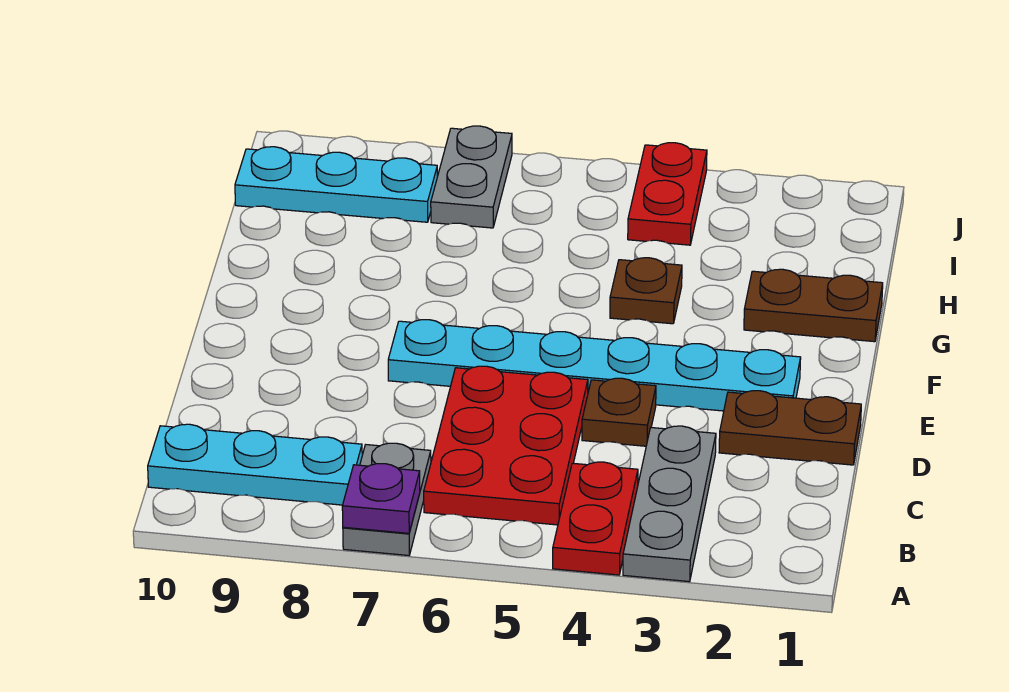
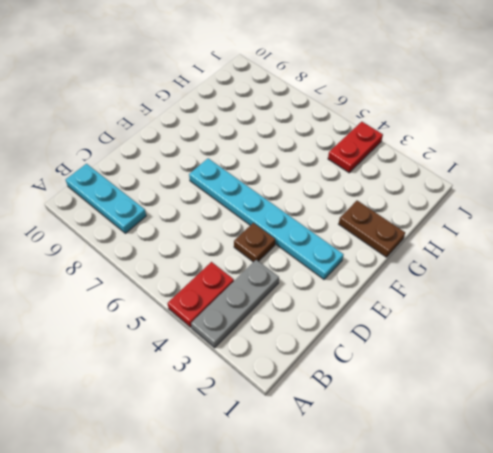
none -> grey 1x2 plate [343,443,431,555]
none -> red 2x3 plate [424,366,588,525]
none -> brown 1x2 plate [719,391,861,465]

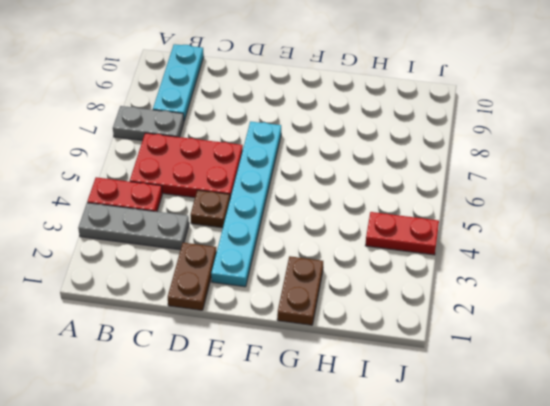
none -> brown 1x1 plate [610,258,682,324]
none -> grey 1x2 plate [431,126,512,228]
none -> cyan 1x3 plate [235,147,437,222]

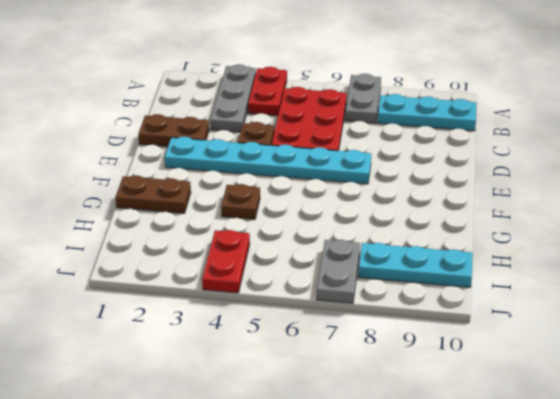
none -> purple 1x1 plate [342,464,420,533]

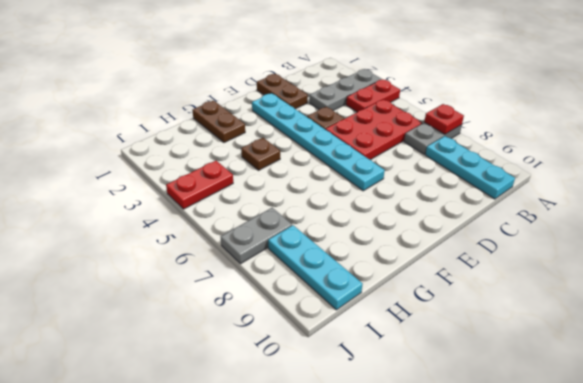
red 1x1 plate [424,104,464,134] -> purple 1x1 plate [342,464,420,533]

